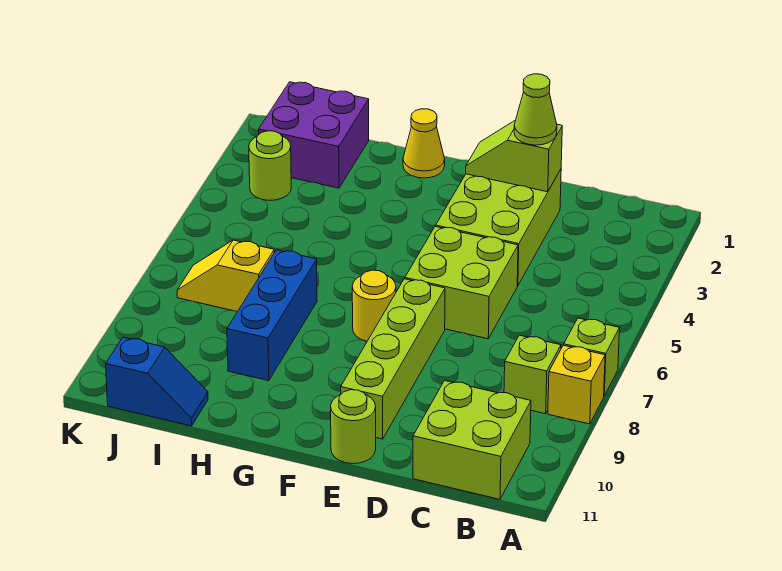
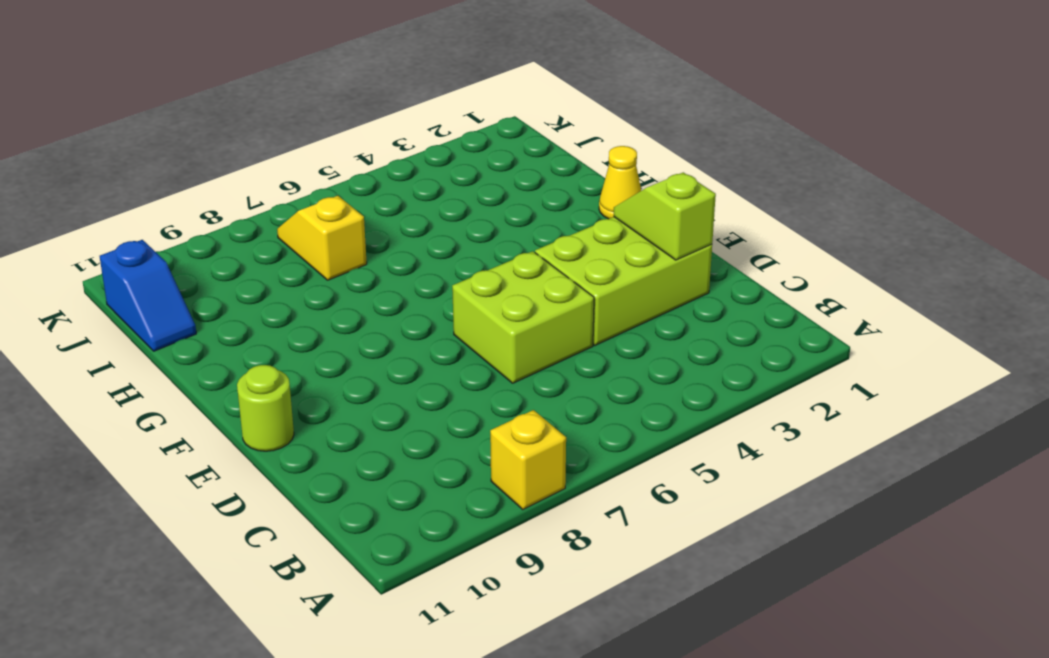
none -> lime 1x1 brick [564,318,620,396]
none -> lime 1x1 brick [504,335,561,414]
none -> lime 2x2 brick [413,381,531,499]

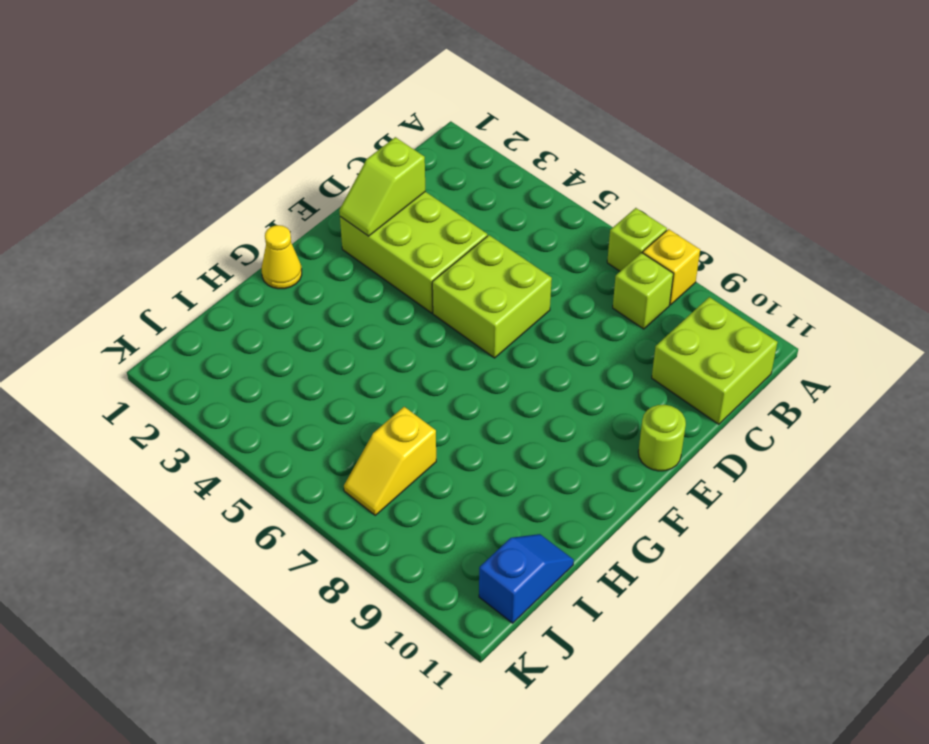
none -> lime 1x4 brick [341,279,445,439]
none -> yellow 1x1 round brick [352,270,396,341]
none -> blue 1x3 brick [227,250,317,381]

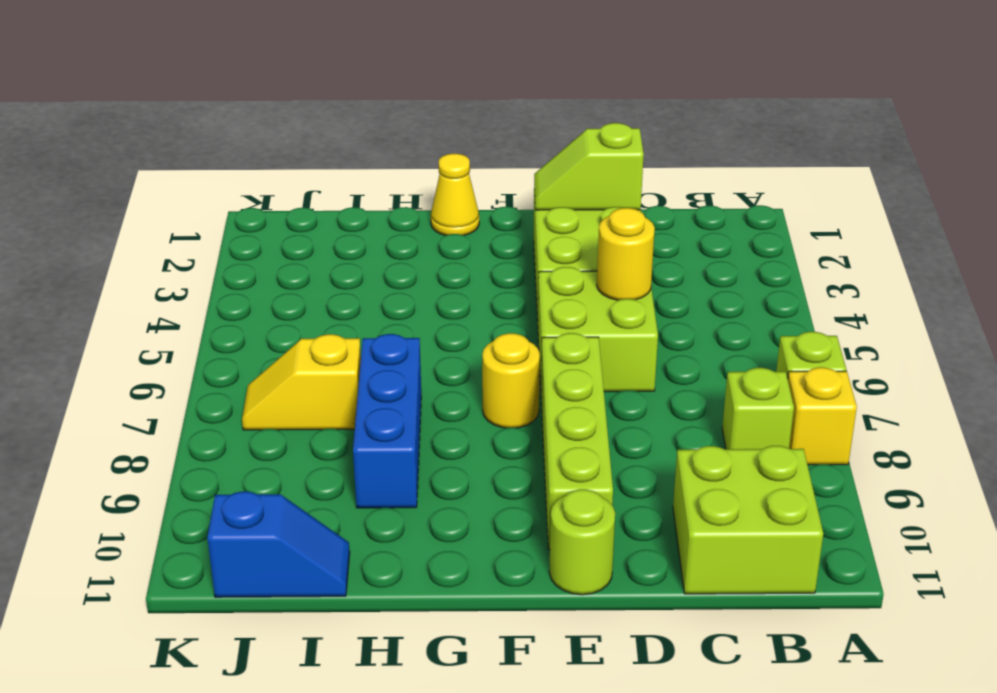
yellow 1x1 round brick [597,208,655,300] -> none
none -> purple 2x2 brick [259,82,369,188]
none -> lime 1x1 round brick [249,131,291,200]
none -> lime 1x1 cone [514,74,557,145]

